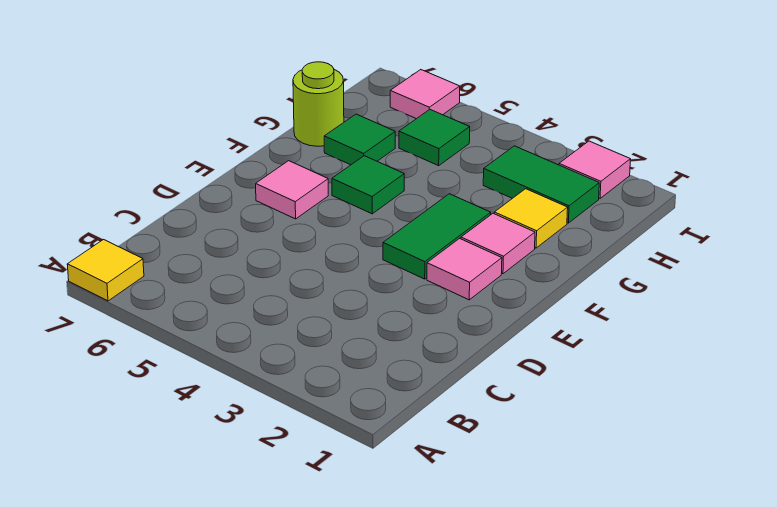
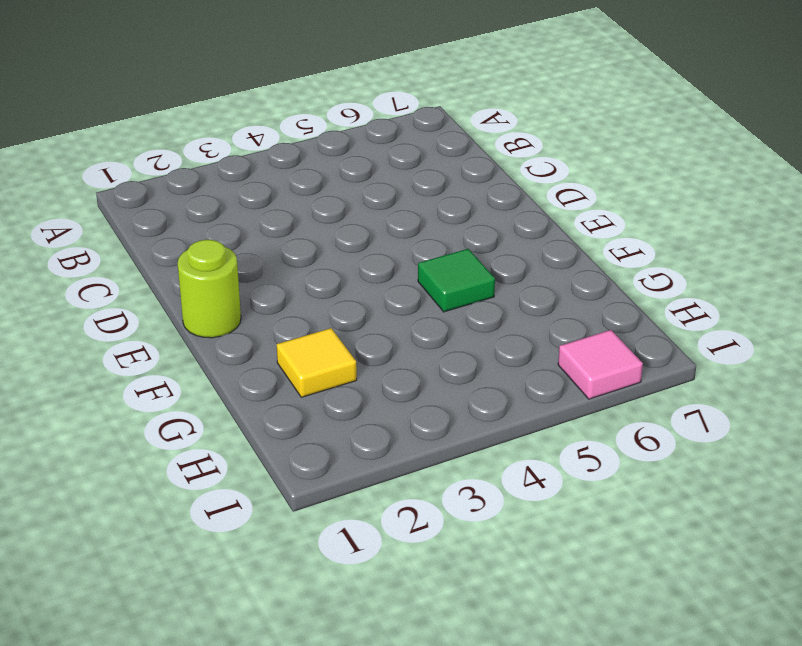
lime 1x1 round brick [178,240,241,338] -> lime 1x1 round brick moved to [293,62,344,146]
none -> yellow 1x1 tile [67,240,144,301]
none -> pink 1x1 tile [427,238,502,300]
none -> green 1x2 tile [383,194,491,279]

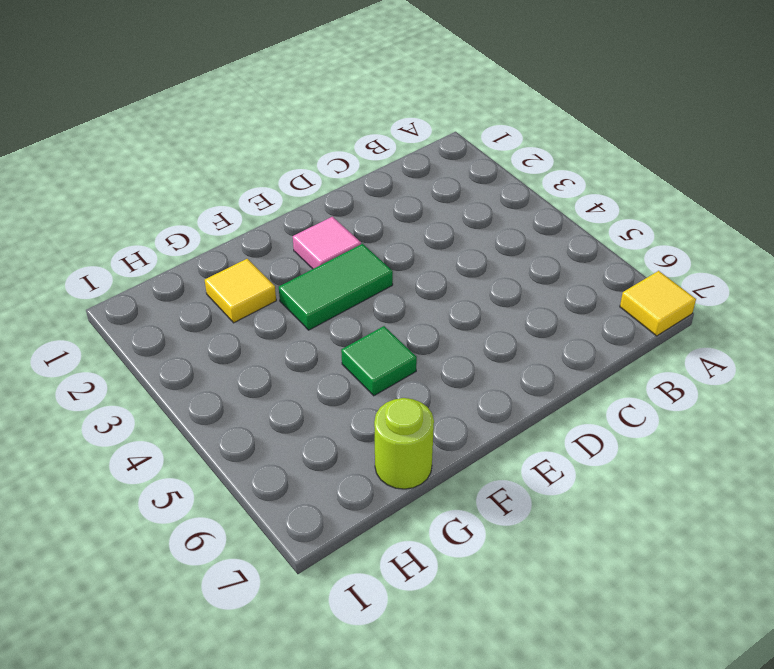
none -> pink 1x1 tile [256,161,328,219]
none -> pink 1x1 tile [461,213,535,274]
none -> green 1x1 tile [324,114,395,165]

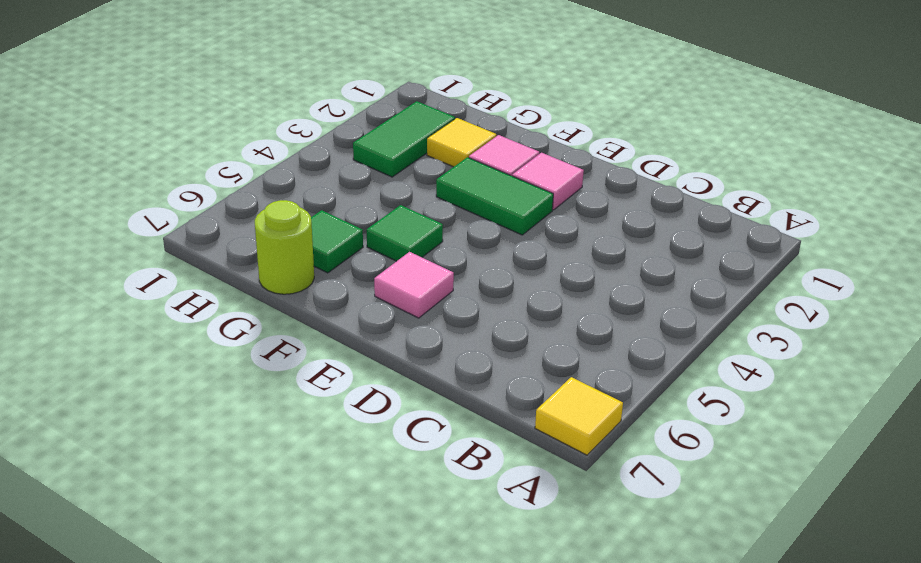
none -> green 1x1 tile [399,109,470,166]
none -> pink 1x1 tile [559,141,631,198]
none -> pink 1x1 tile [390,70,460,119]

